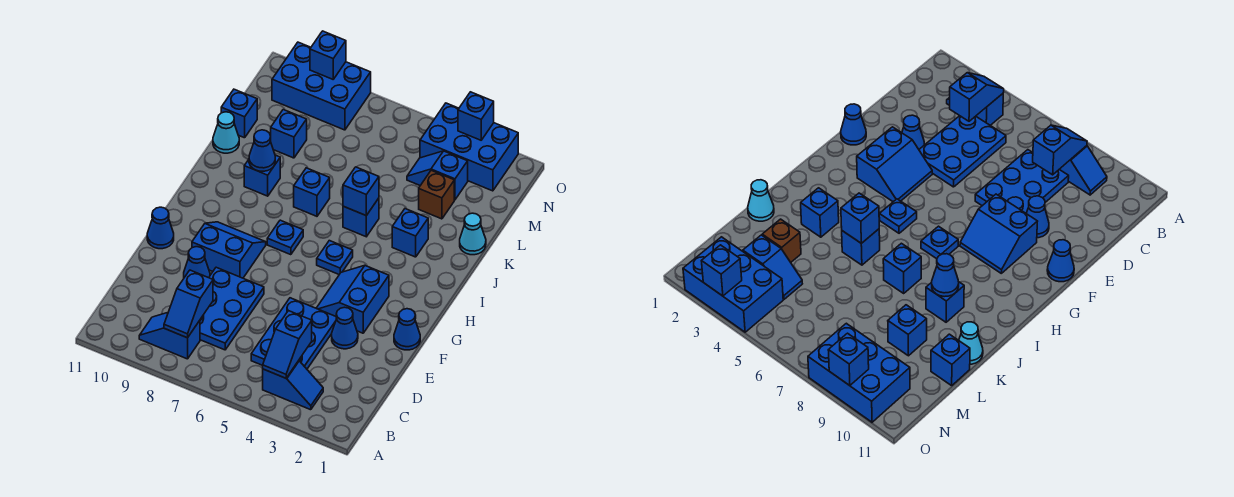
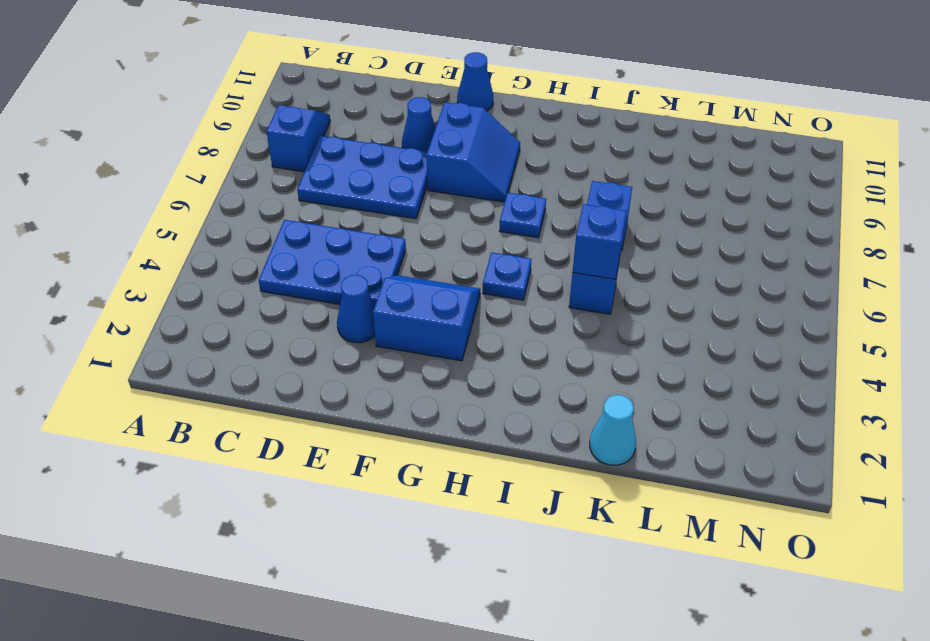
none -> blue 1x2 slope [263,361,323,410]
none -> blue 1x1 cone [394,309,420,350]
none -> blue 1x1 brick [392,209,428,257]
none -> blue 1x1 brick [244,155,280,196]

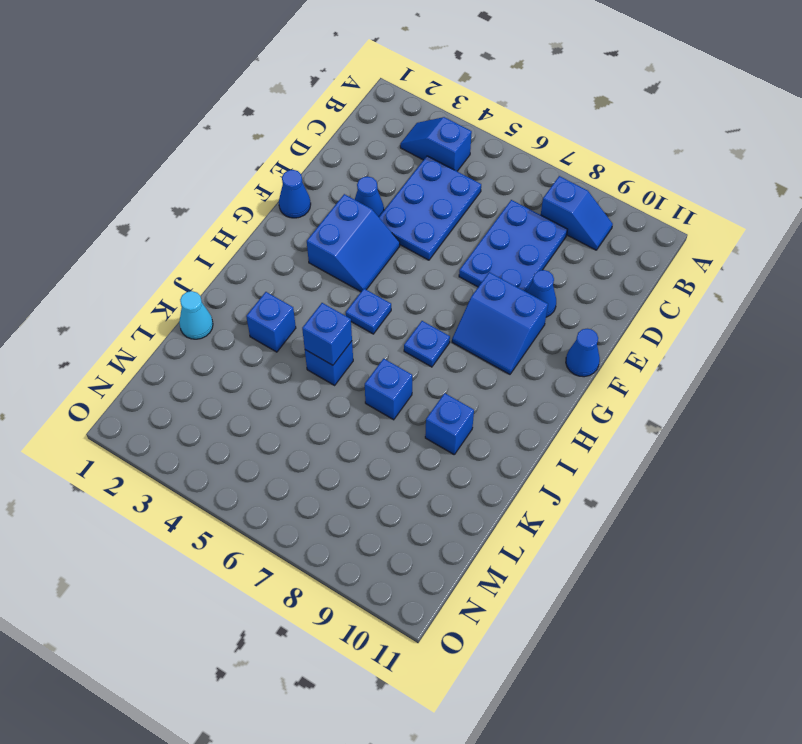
none -> cyan 1x1 cone [213,112,239,153]
none -> brown 1x1 brick [419,170,454,219]
none -> blue 1x1 brick [270,110,307,158]
none -> blue 1x1 brick [221,89,257,138]

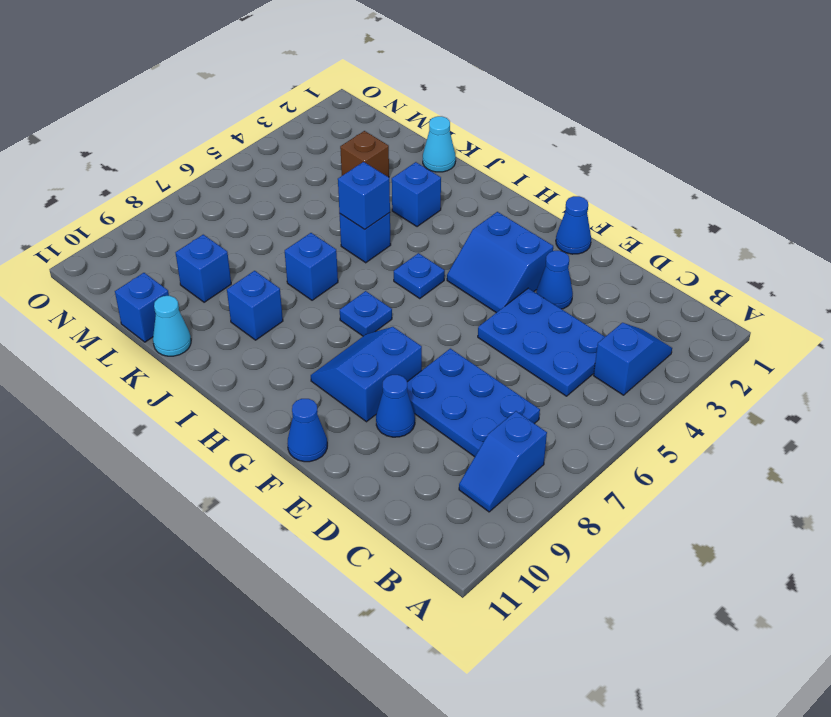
none -> blue 1x2 slope [407,151,468,200]
none -> blue 2x3 brick [420,103,518,191]
none -> blue 2x3 brick [272,42,371,130]
none -> blue 1x2 slope [263,311,312,378]

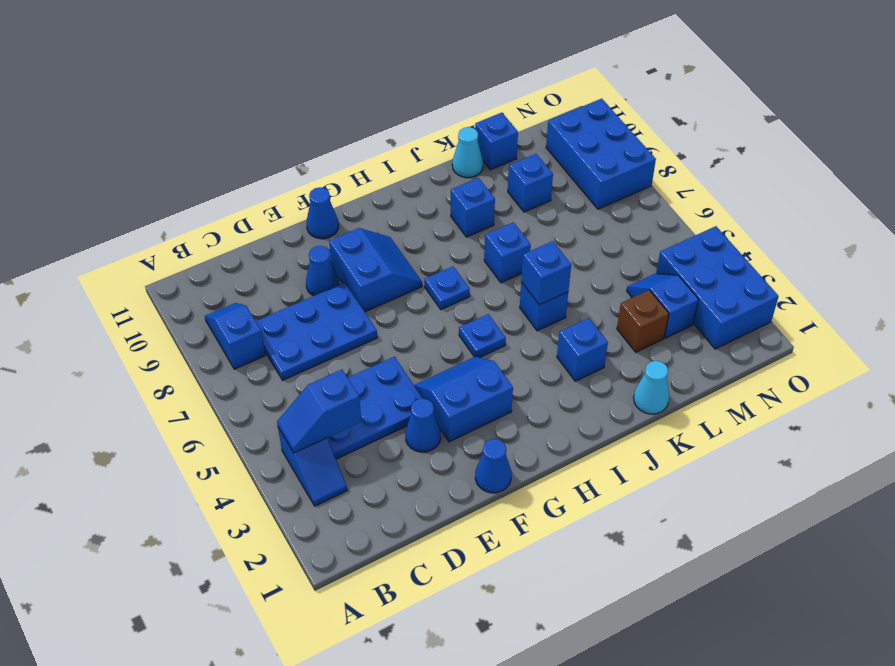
none -> blue 1x2 slope [164,270,213,338]
none -> blue 1x1 cone [249,130,275,171]
none -> blue 1x1 brick [458,92,494,140]
none -> blue 1x1 brick [310,31,346,79]

